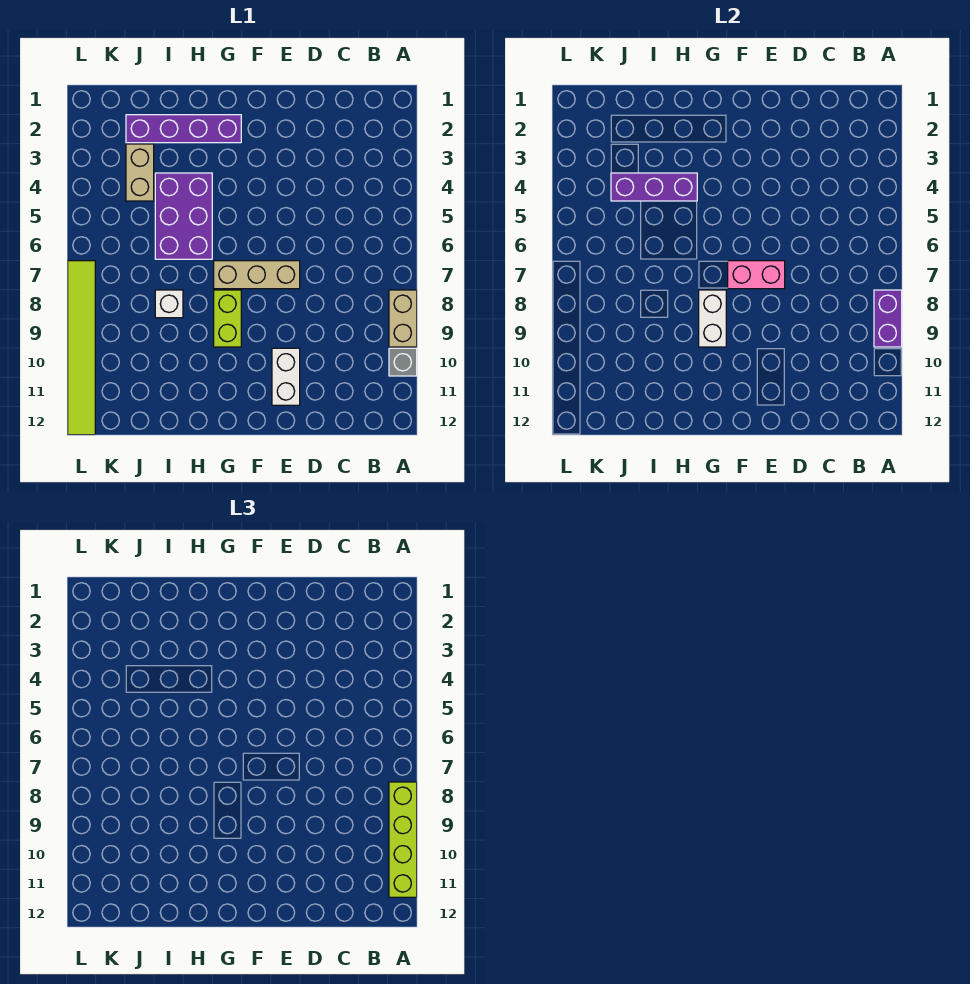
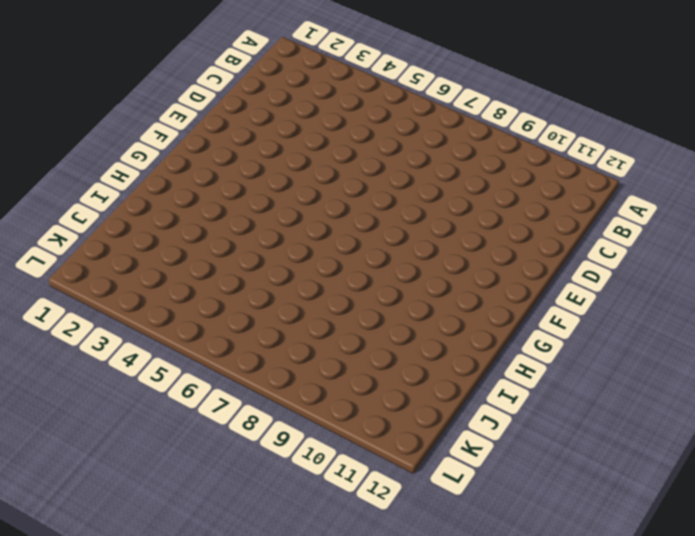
none -> tan 1x2 brick [389,290,417,347]
none -> grey 1x1 brick [389,348,417,376]
none -> tan 1x3 brick [214,261,300,289]

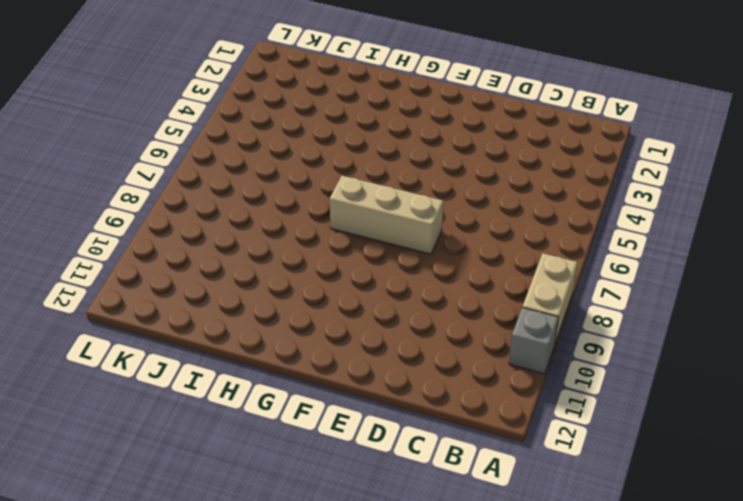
none -> white 1x2 brick [272,348,300,405]
none -> purple 1x4 brick [126,115,241,143]
none -> lime 1x2 brick [214,290,241,347]

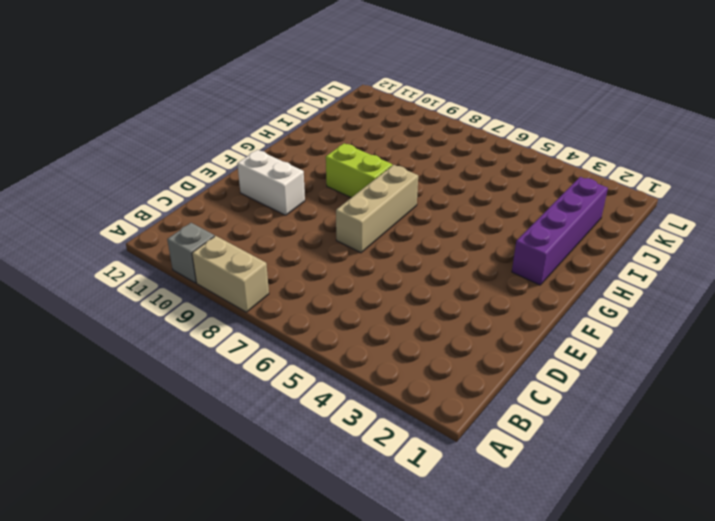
none -> purple 2x3 brick [155,173,212,259]
none -> white 1x1 brick [155,290,183,318]
none -> tan 1x2 brick [126,144,154,201]

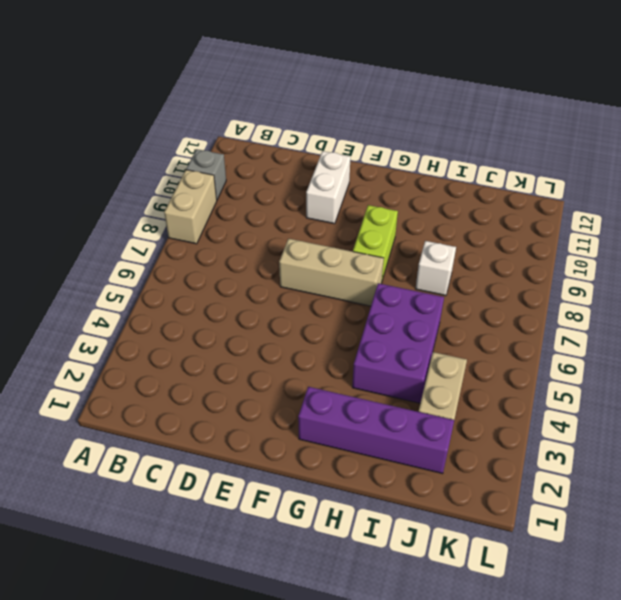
none -> lime 1x6 tile [68,261,95,435]
none -> purple 1x2 brick [874,290,902,347]
none -> pink 1x2 brick [728,261,785,289]

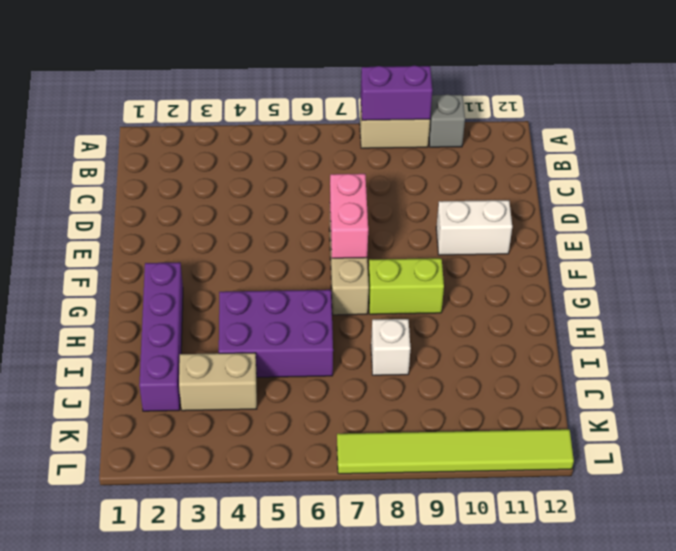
none -> white 1x2 brick [699,290,726,347]
none -> purple 1x3 brick [611,173,697,201]
none -> lime 1x4 brick [389,782,417,897]

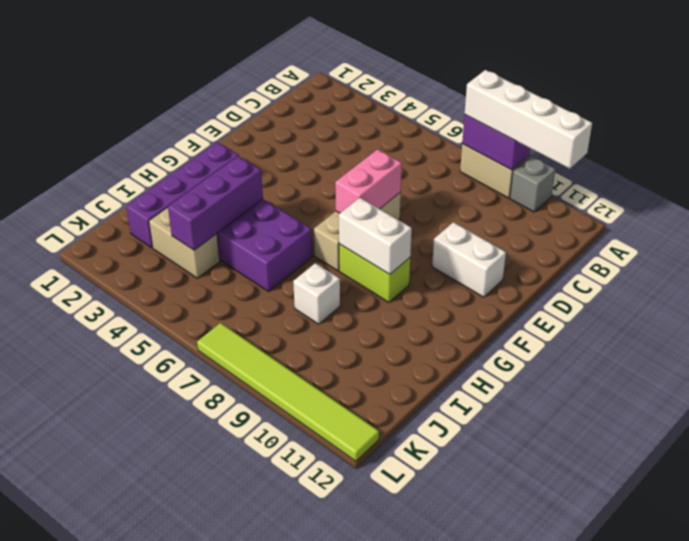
white 1x4 brick [465,70,592,169] -> lime 1x4 brick [389,782,417,897]

